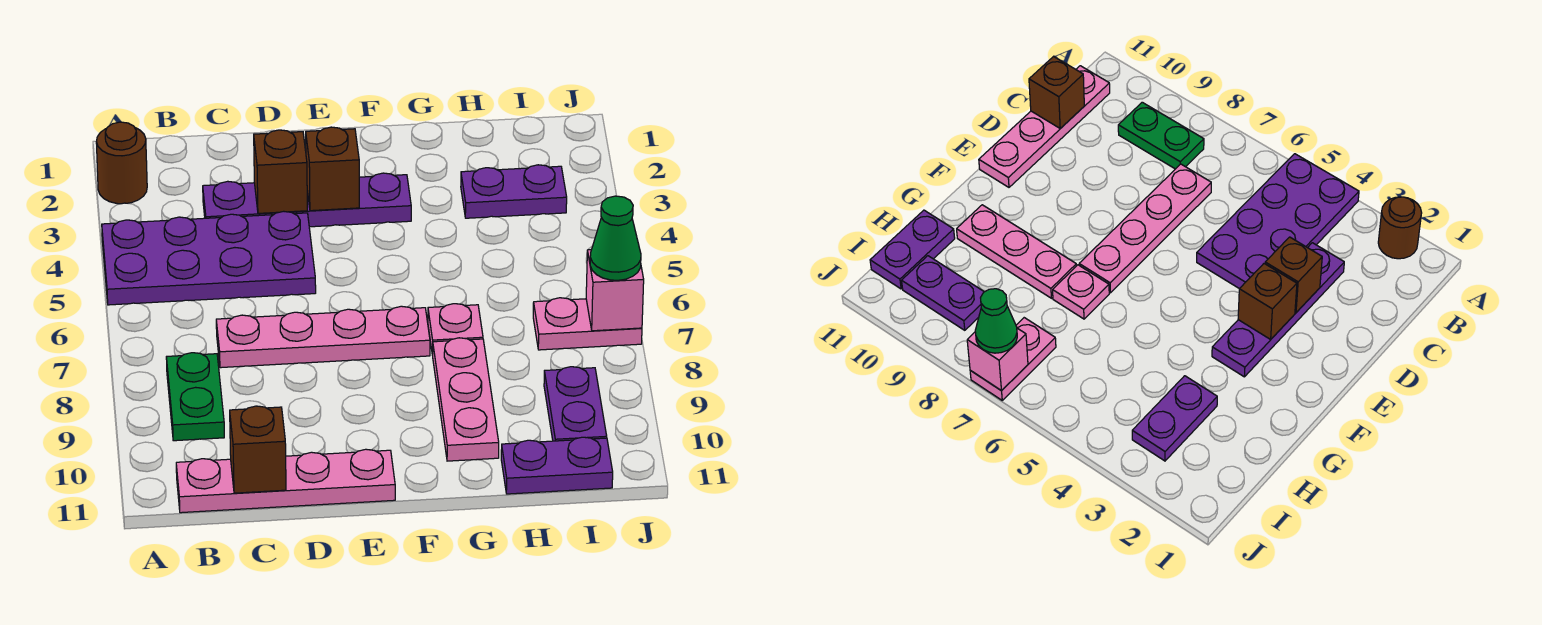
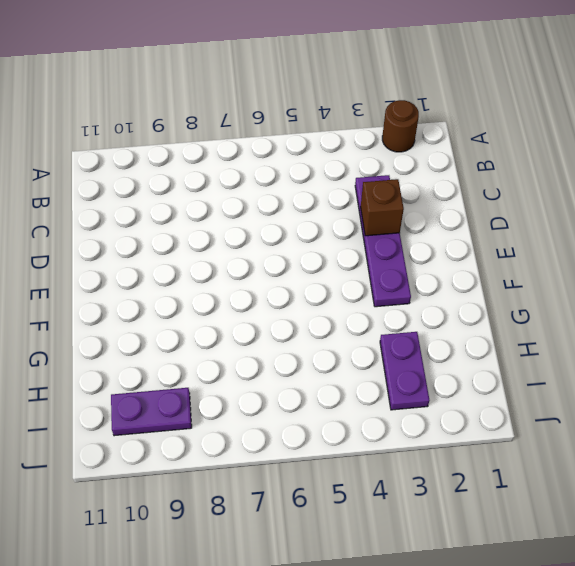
none -> purple 2x4 plate [102,211,316,305]
none -> green 1x2 plate [166,353,224,441]
none -> pink 1x4 plate [176,449,395,513]

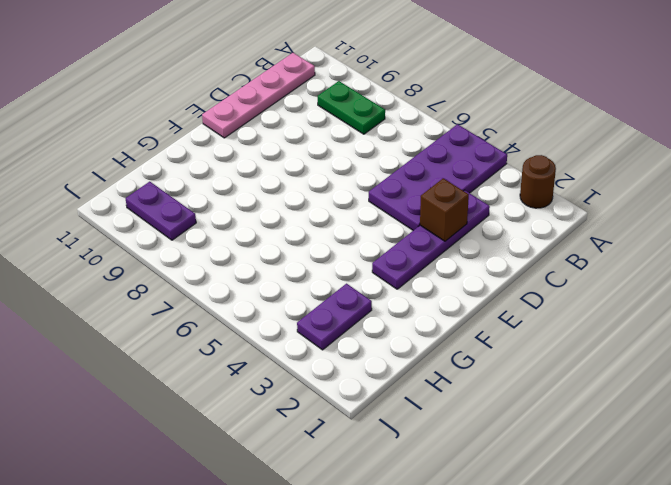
none -> pink 1x4 plate [216,306,430,368]
none -> pink 1x1 plate [428,304,483,355]
none -> pink 1x3 plate [433,338,499,461]

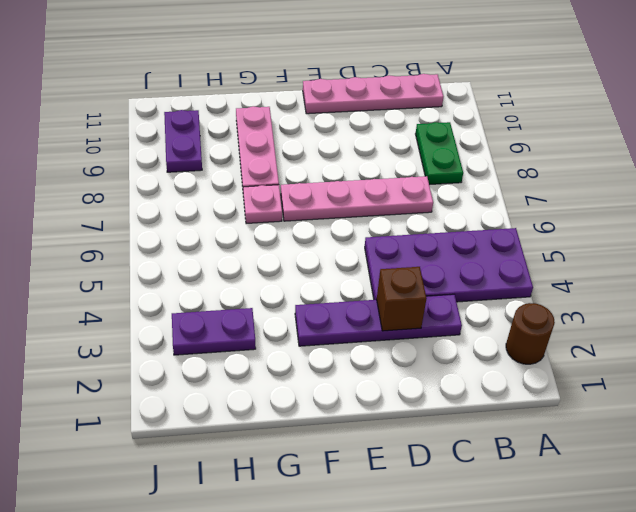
none -> purple 1x2 plate [501,437,613,494]
none -> pink 1x2 plate [533,298,642,350]
none -> brown 1x1 brick [230,406,286,493]

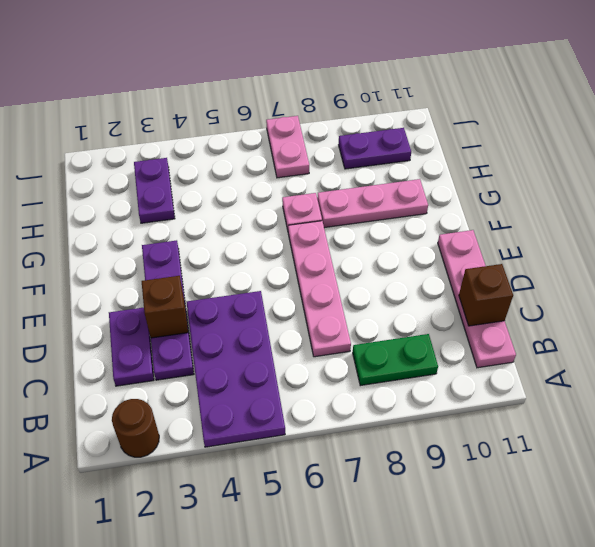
purple 1x2 plate [109,308,154,386] -> purple 1x2 plate moved to [501,437,613,494]
none -> brown 1x1 brick [306,127,359,211]
none -> pink 1x1 brick [586,250,644,331]
none -> green 1x1 cone [590,196,641,280]

